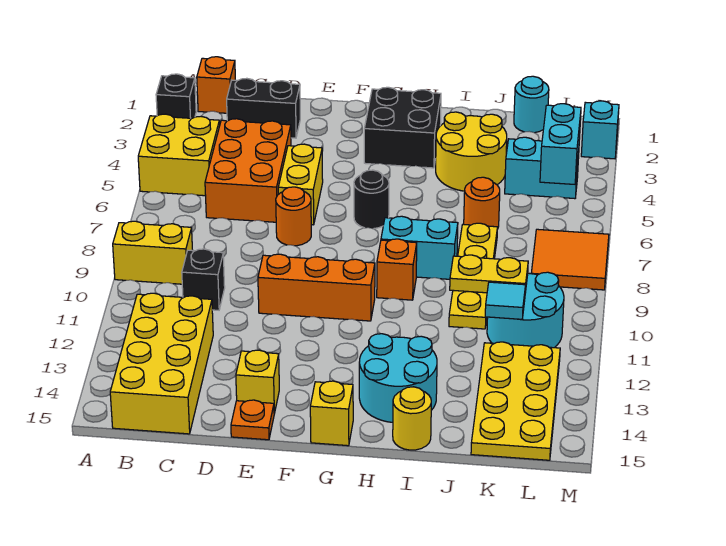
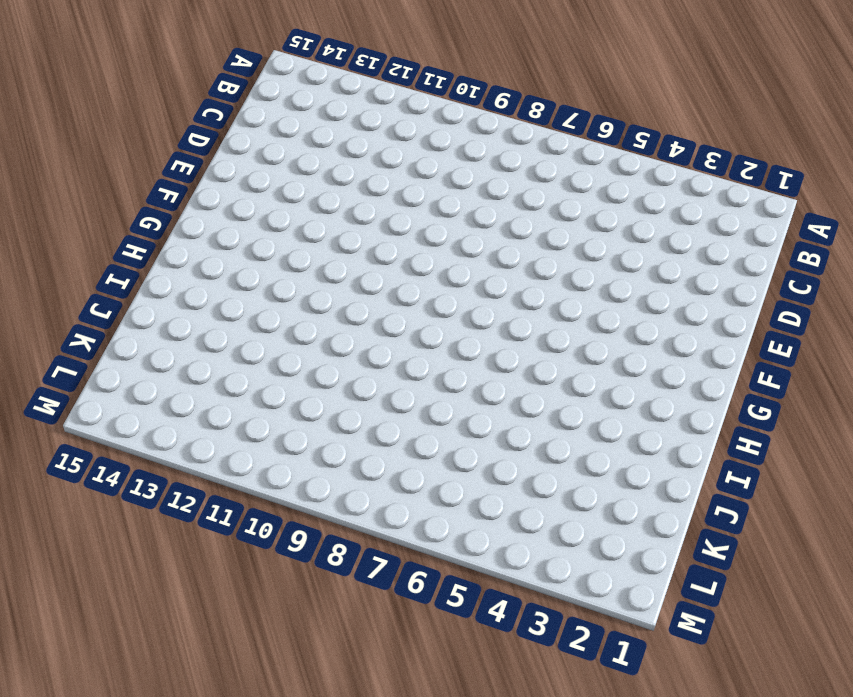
none -> black 1x1 brick [156,74,196,118]
none -> yellow 2x2 brick [138,114,220,196]
none -> yellow 1x2 brick [113,221,193,284]
none -> orange 1x1 brick [197,57,235,113]

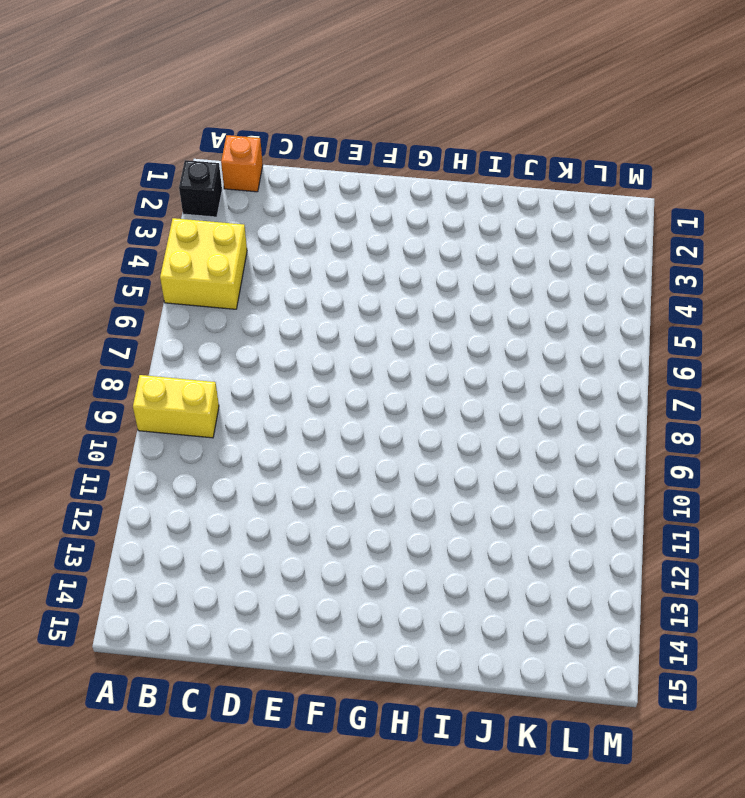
none -> yellow 2x4 brick [110,293,213,434]
none -> black 1x2 brick [227,78,300,138]
none -> orange 2x3 brick [205,119,291,222]
none -> black 1x1 brick [182,249,225,310]

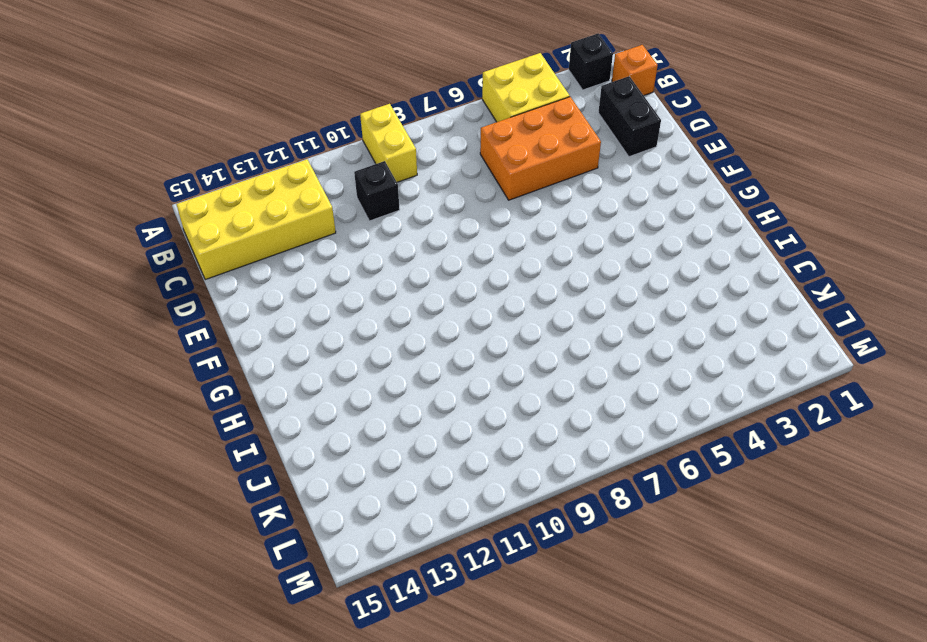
none -> yellow 1x2 brick [278,144,323,225]
none -> orange 1x1 round brick [276,187,311,246]
none -> orange 1x3 brick [258,254,375,321]
none -> yellow 1x1 brick [236,350,279,414]

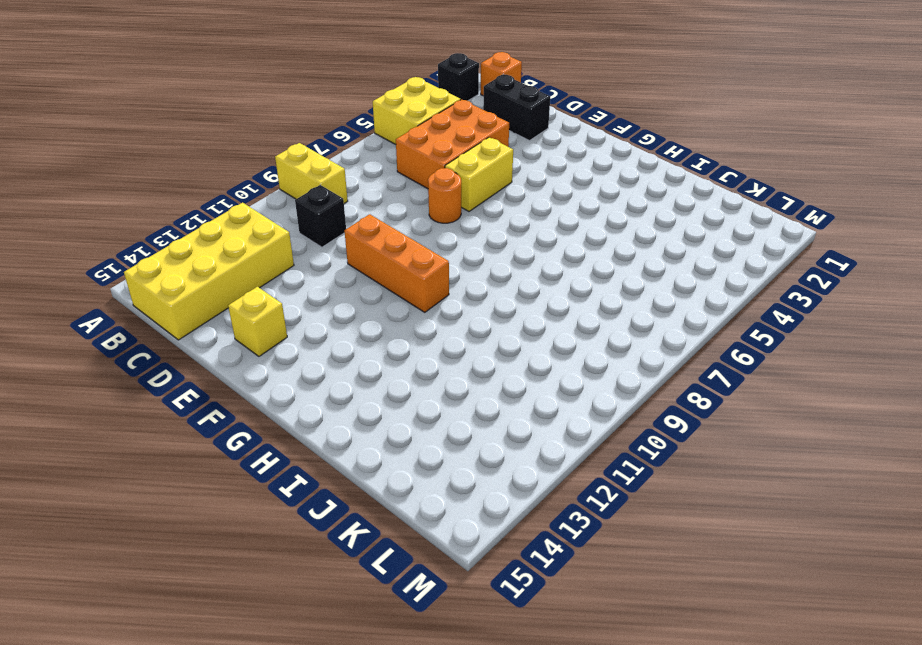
none -> orange 1x1 plate [231,400,274,440]
none -> black 2x2 brick [364,87,441,168]
none -> black 1x1 round brick [354,170,389,229]
none -> yellow 1x1 brick [310,381,353,446]

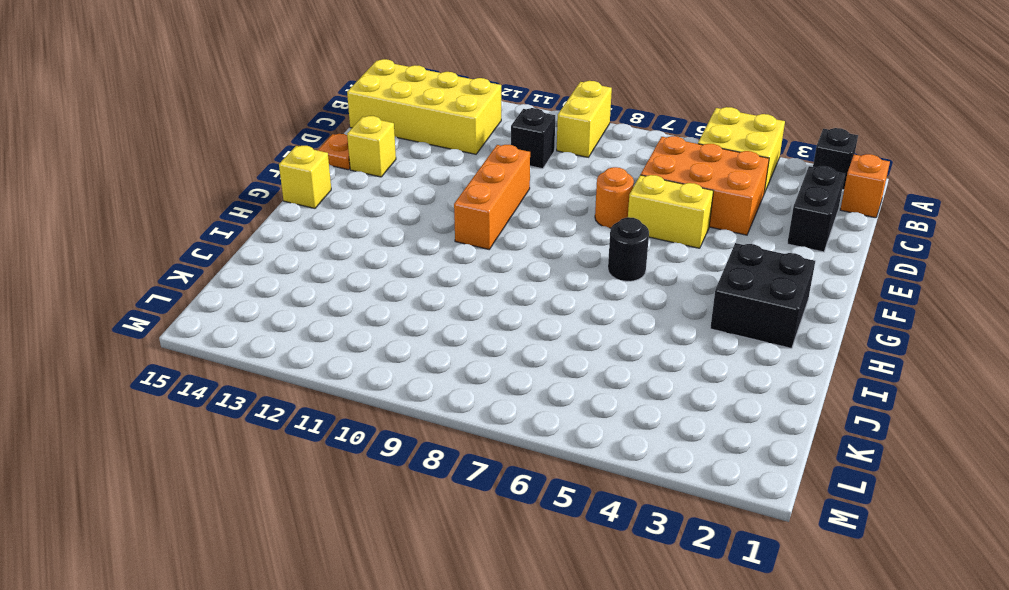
none -> cyan 1x2 brick [381,216,458,279]
none -> orange 1x1 brick [377,239,417,300]
none -> cyan 2x2 round brick [359,334,437,422]
none -> yellow 2x2 round brick [436,112,507,191]

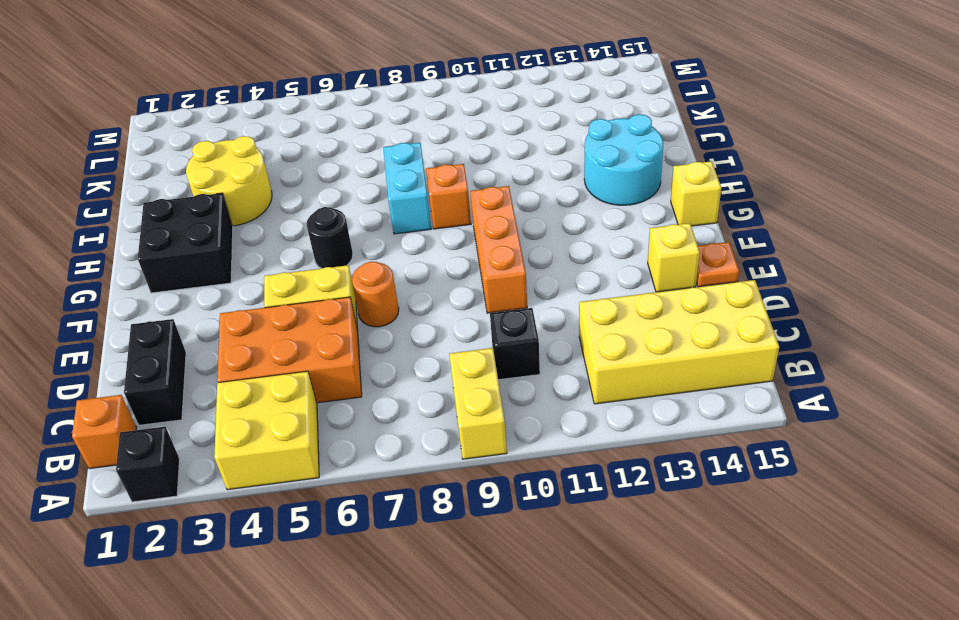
none -> yellow 1x1 round brick [393,387,431,450]
none -> orange 1x1 round brick [464,177,500,229]
none -> yellow 1x4 plate [449,223,497,329]
none -> cyan 1x1 round brick [514,76,549,133]

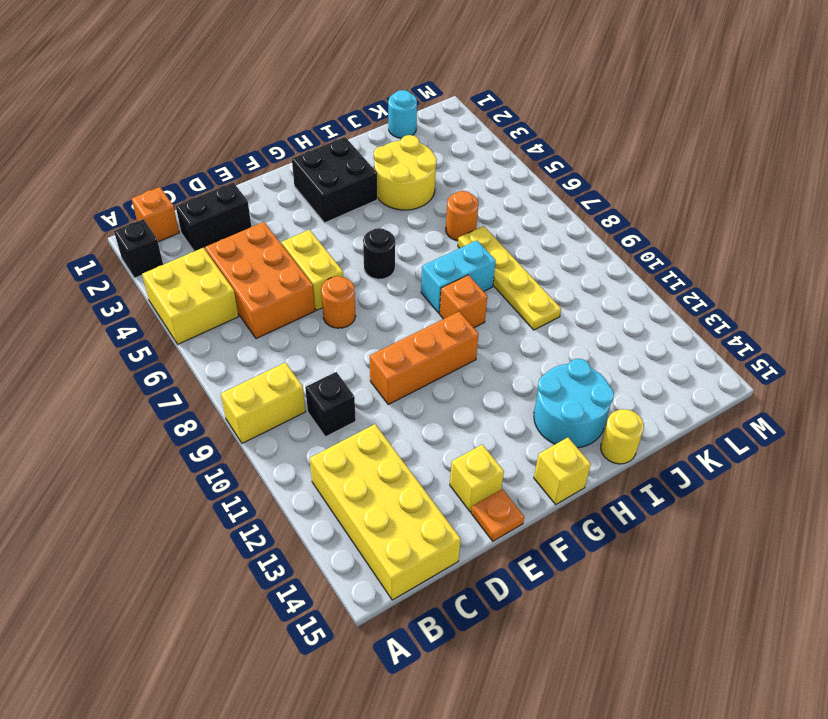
none -> cyan 1x2 brick [505,137,579,199]
none -> cyan 2x2 round brick [487,272,564,348]
none -> yellow 2x4 plate [471,342,560,460]
none -> orange 2x2 tile [531,229,609,290]

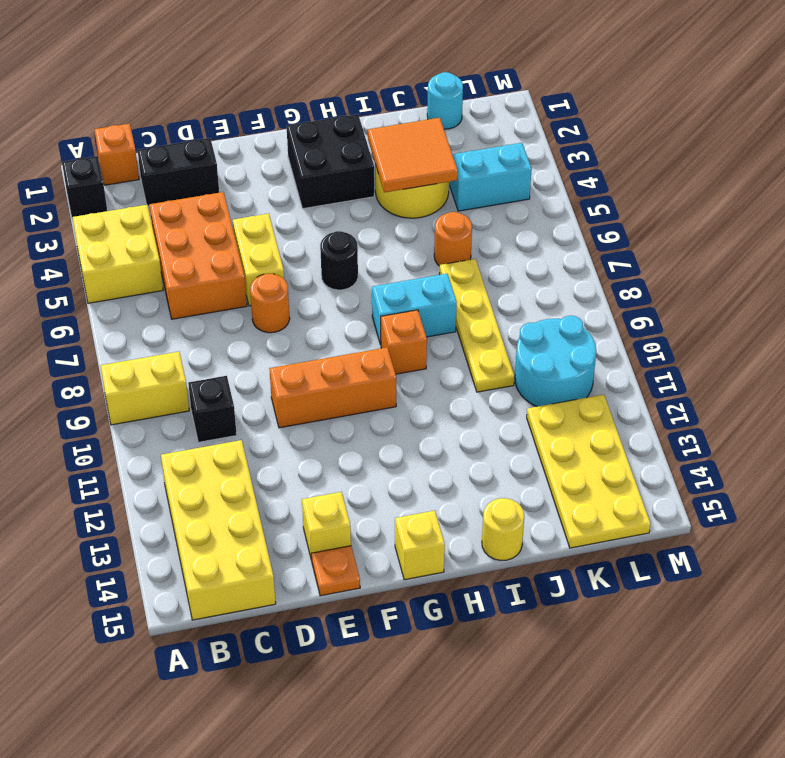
orange 2x2 tile [368,118,458,192] -> orange 2x2 tile moved to [531,229,609,290]
none -> cyan 2x2 round brick [359,334,437,422]
none -> cyan 1x1 brick [581,101,619,159]
none -> yellow 1x2 plate [450,255,528,293]
none -> cyan 1x1 tile [485,282,526,319]

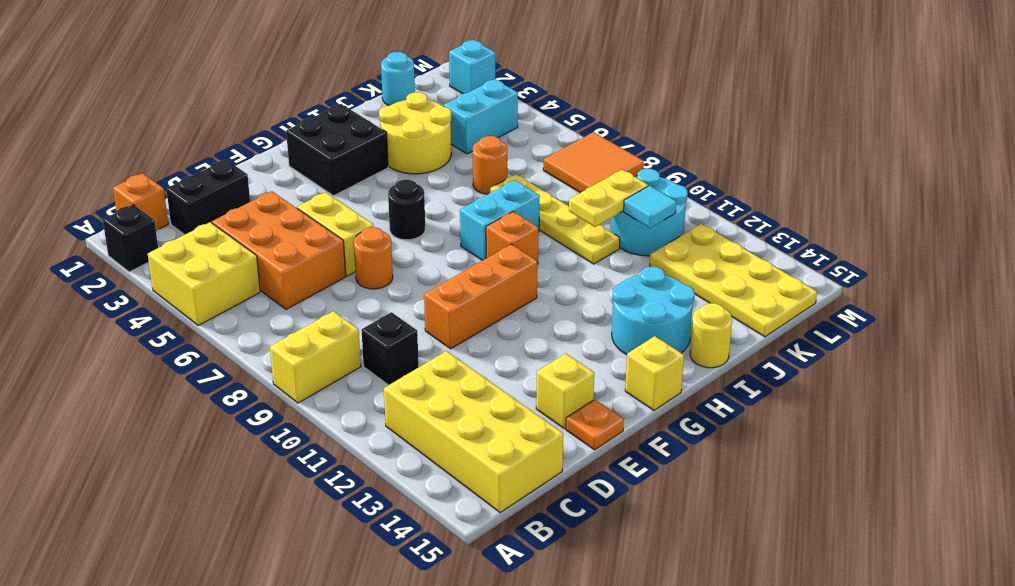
none -> cyan 1x2 brick [540,104,581,184]

